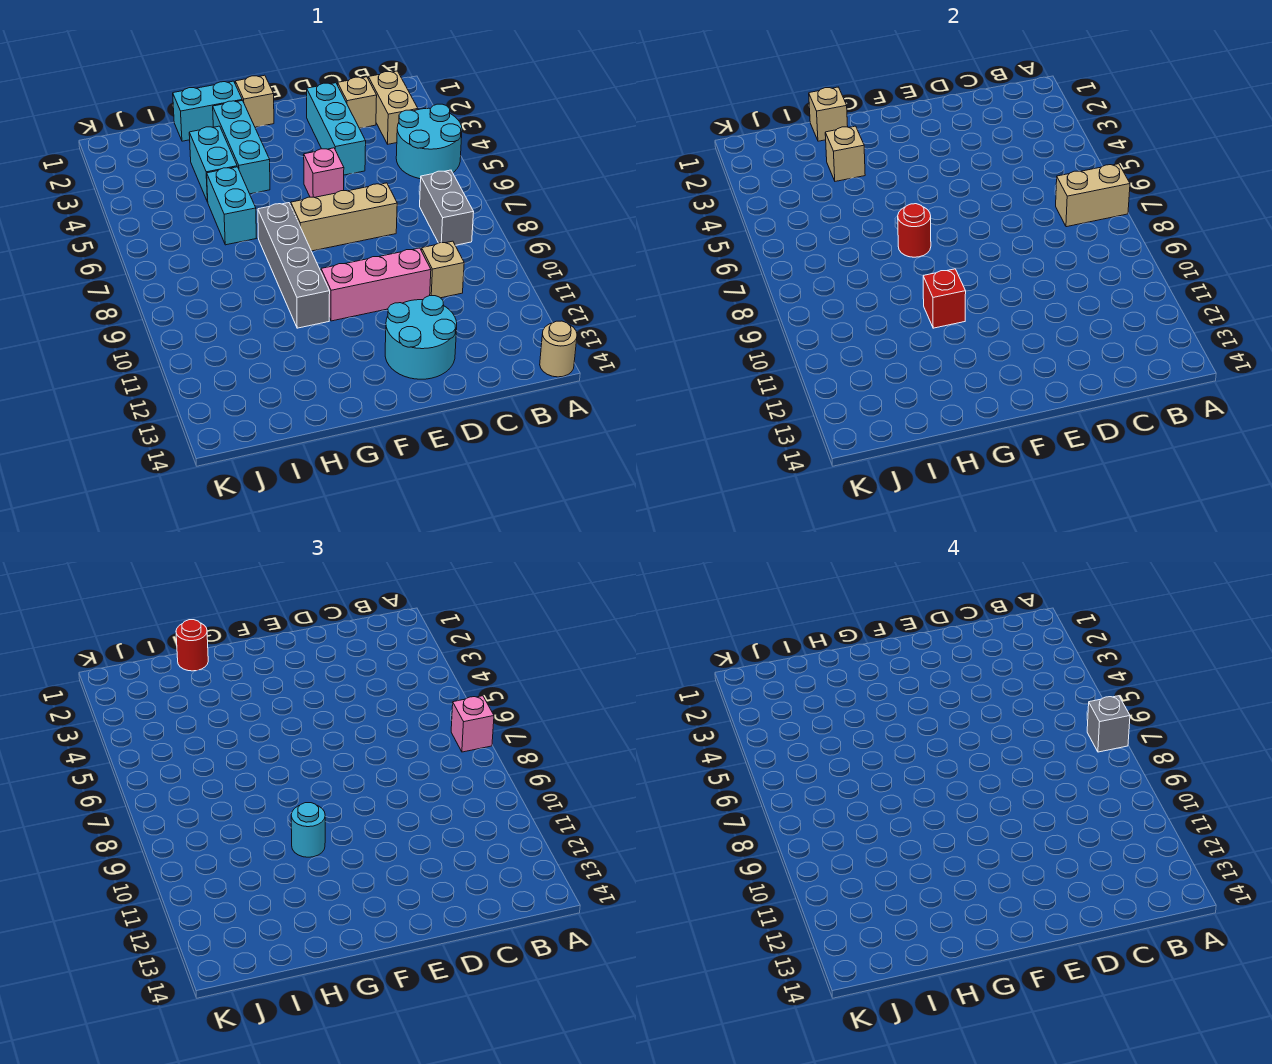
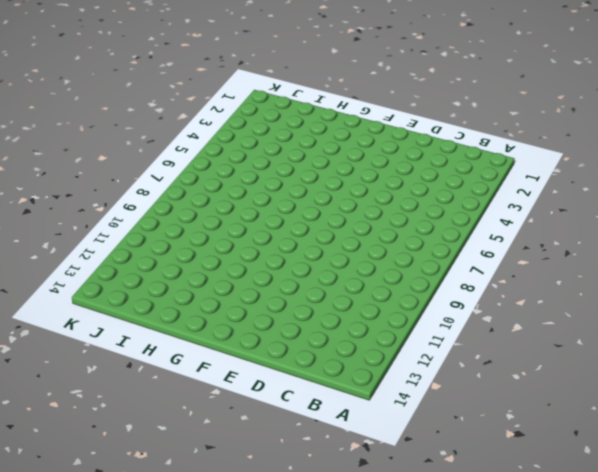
none -> cyan 2x2 round brick [396,104,462,179]
none -> tan 1x1 round brick [540,321,577,377]
none -> tan 1x2 brick [368,71,418,144]

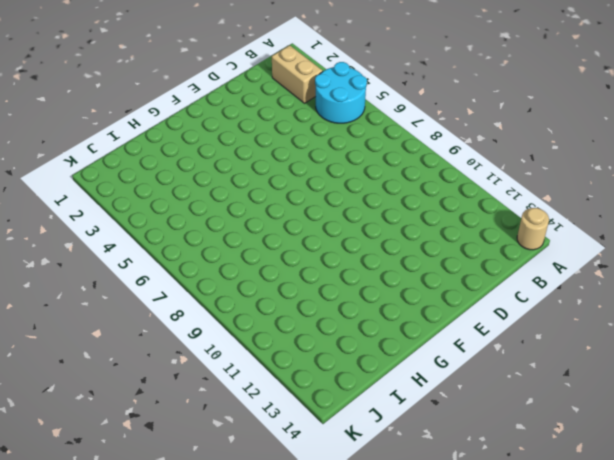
none -> grey 1x2 brick [420,170,473,245]
none -> tan 1x1 brick [338,77,377,128]
none -> tan 1x1 brick [421,241,464,298]

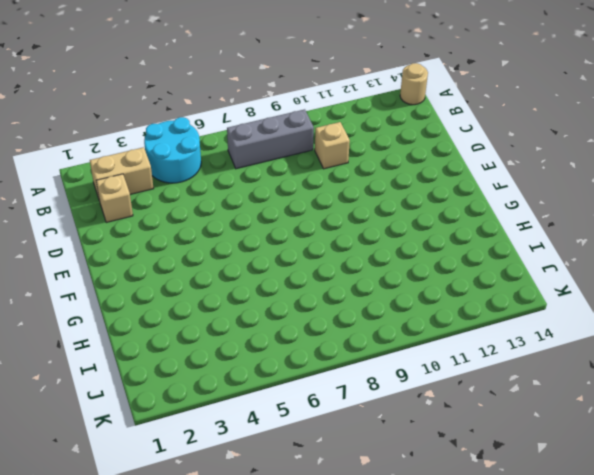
grey 1x3 brick [227,109,314,169] -> grey 1x2 brick [420,170,473,245]
none -> cyan 1x3 brick [307,83,366,175]
none -> tan 1x3 brick [291,183,397,251]
none -> pink 1x3 brick [321,248,431,321]

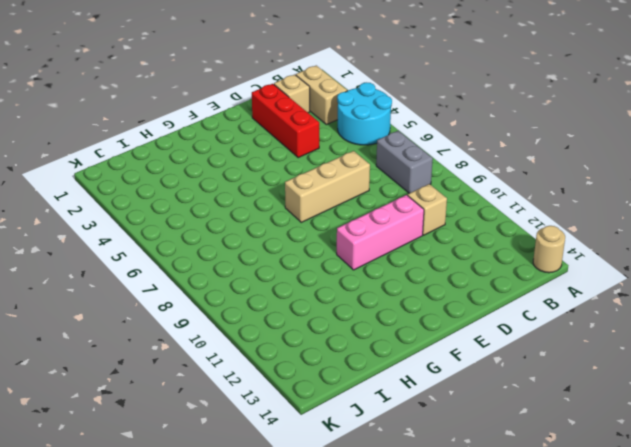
red 1x3 brick [252,84,319,158] -> cyan 1x3 brick [307,83,366,175]
none -> cyan 2x2 round brick [385,296,457,379]
none -> pink 1x1 brick [304,148,344,197]
none -> tan 1x1 brick [235,75,274,127]

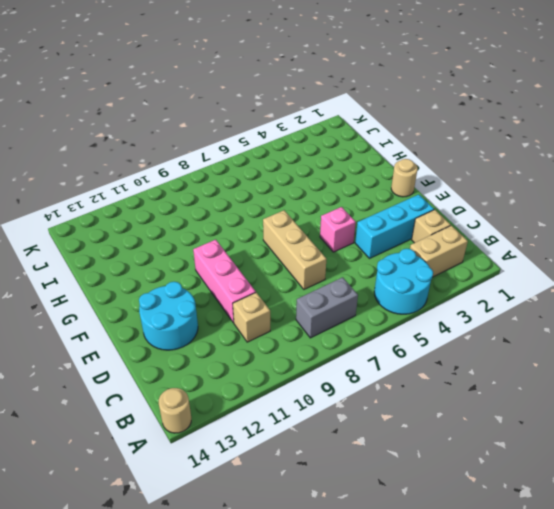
tan 1x1 round brick [391,159,418,197] -> tan 1x1 brick [235,75,274,127]
none -> cyan 1x2 brick [173,81,242,141]
none -> cyan 1x3 brick [213,100,270,194]
none -> grey 1x4 brick [258,203,330,328]

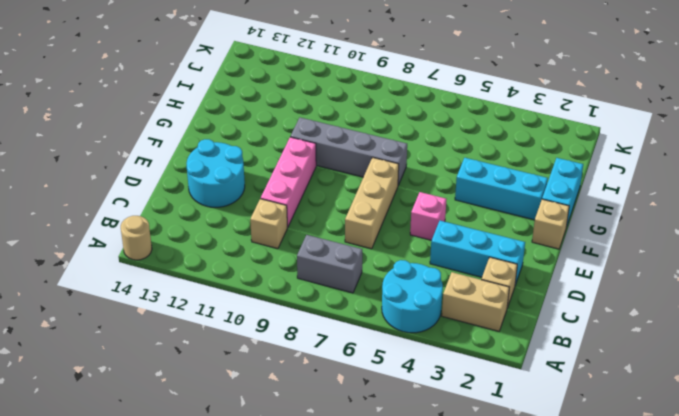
none -> cyan 1x2 brick [189,126,237,202]
none -> cyan 1x2 brick [207,167,256,245]
none -> tan 1x2 brick [1056,164,1130,227]

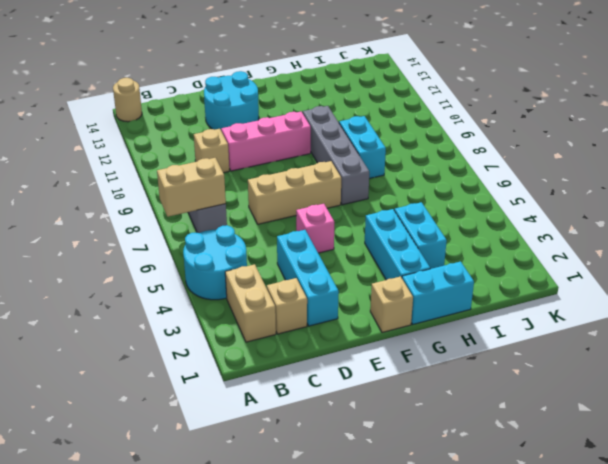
cyan 1x2 brick [339,116,386,178] -> cyan 1x2 brick moved to [207,167,256,245]
none -> red 1x1 round brick [898,204,931,257]
none -> red 1x1 brick [923,269,966,328]
none -> tan 1x1 brick [809,87,848,141]

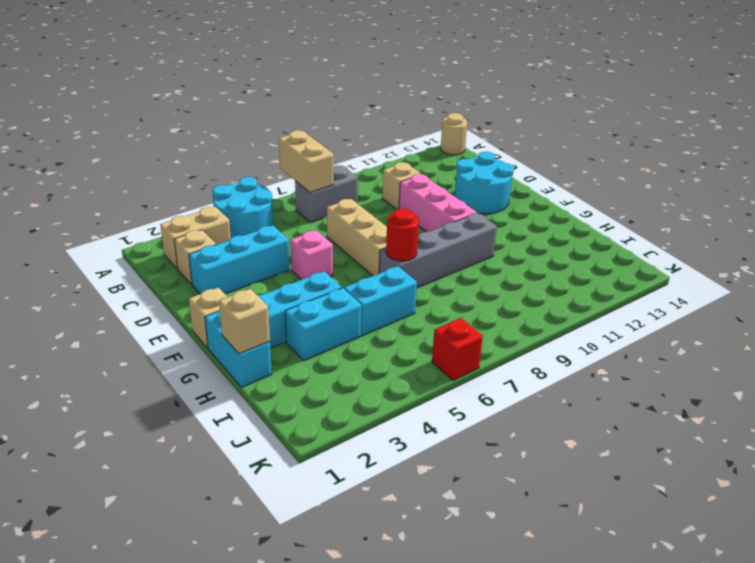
red 1x1 brick [432,318,483,380] -> red 1x1 brick moved to [923,269,966,328]
none -> tan 1x1 brick [825,126,865,181]
none -> pink 1x1 brick [451,696,494,752]
none -> cyan 1x1 round brick [291,803,325,857]

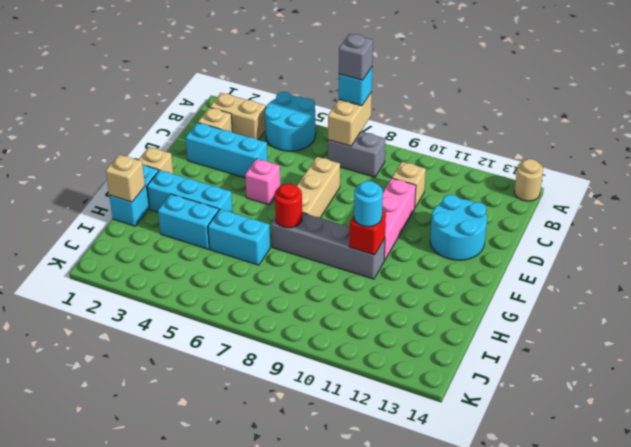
cyan 1x1 brick [339,67,372,106] -> pink 1x1 brick [451,696,494,752]
none -> tan 1x1 brick [825,126,865,181]
none -> red 1x1 round brick [176,620,208,671]

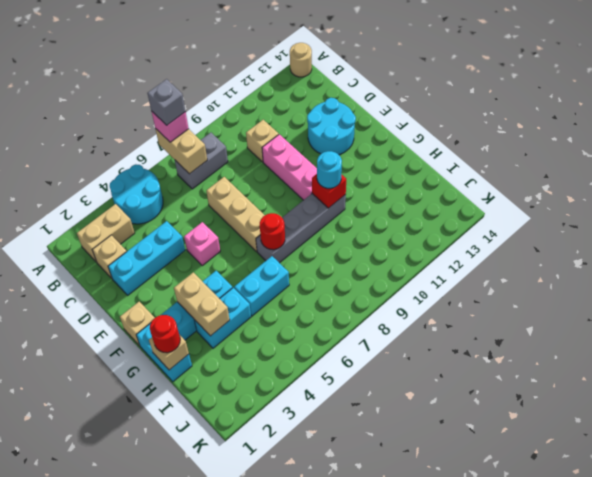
tan 1x2 brick [174,272,230,336] -> tan 1x1 brick [825,126,865,181]

